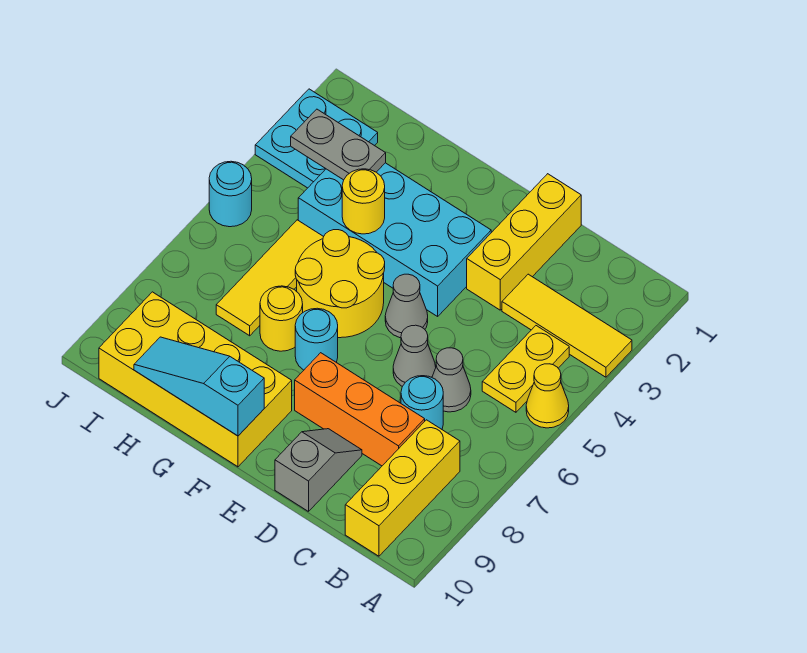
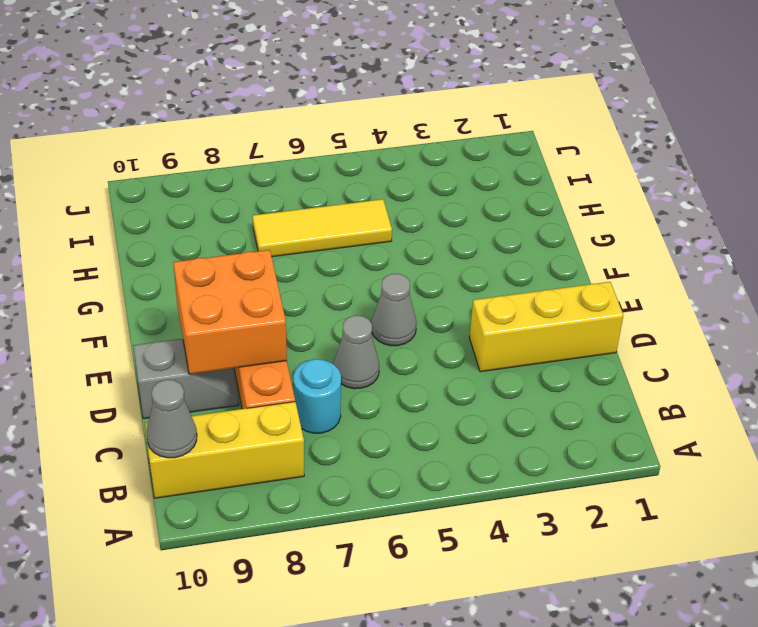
grey 1x1 cone [147,380,197,458] -> grey 1x1 cone moved to [432,348,471,412]
orange 2x2 brick [173,250,287,374] -> none
none -> yellow 1x3 tile [502,274,632,377]
none -> yellow 1x1 cone [526,364,569,428]
none -> yellow 1x2 plate [482,326,569,412]

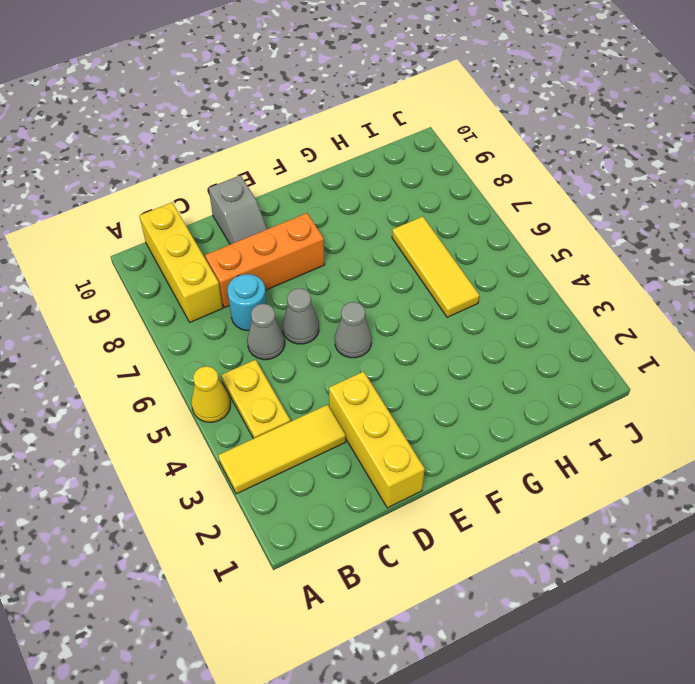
none -> cyan 2x4 brick [298,163,491,316]
none -> yellow 2x2 round brick [295,230,385,338]
none -> cyan 1x1 round brick [295,308,338,370]

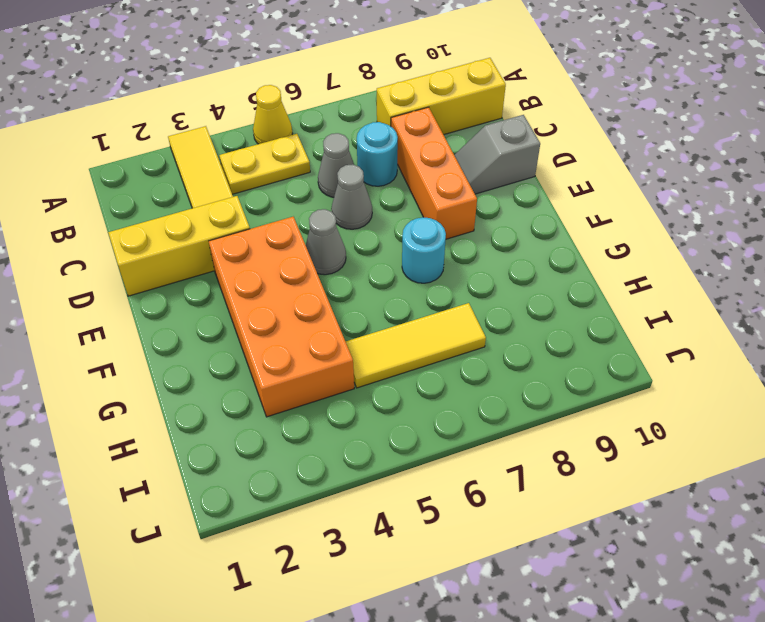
orange 2x4 brick [209,217,354,417] -> cyan 2x4 brick [298,163,491,316]
none -> yellow 2x2 round brick [295,230,385,338]
none -> yellow 2x4 brick [99,292,292,467]
none -> yellow 1x1 round brick [260,286,303,351]

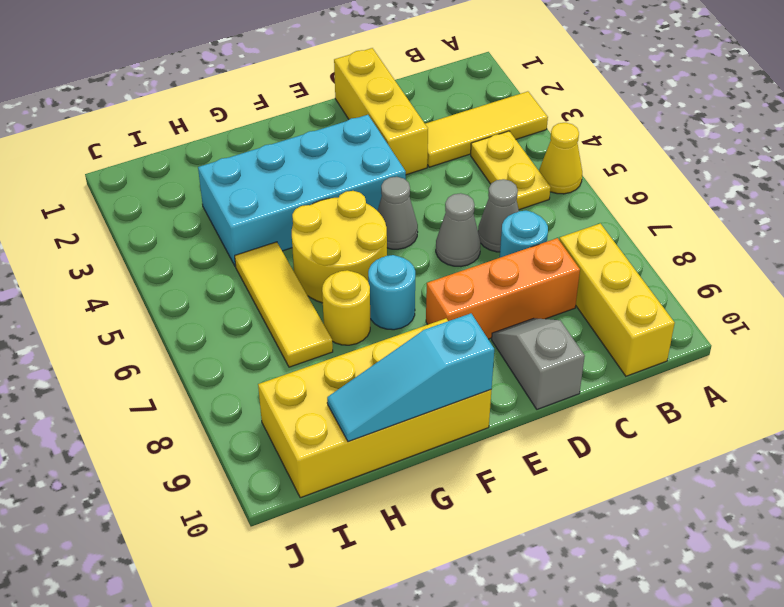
none -> cyan 2x2 plate [255,89,378,188]
none -> cyan 1x1 round brick [209,161,252,227]
none -> yellow 1x1 round brick [342,169,385,234]

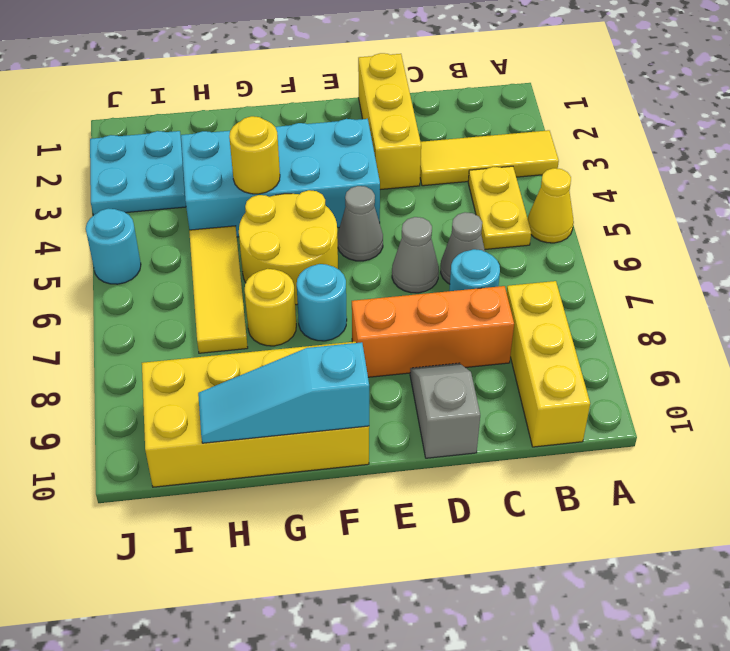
none -> grey 1x2 plate [291,109,386,180]

